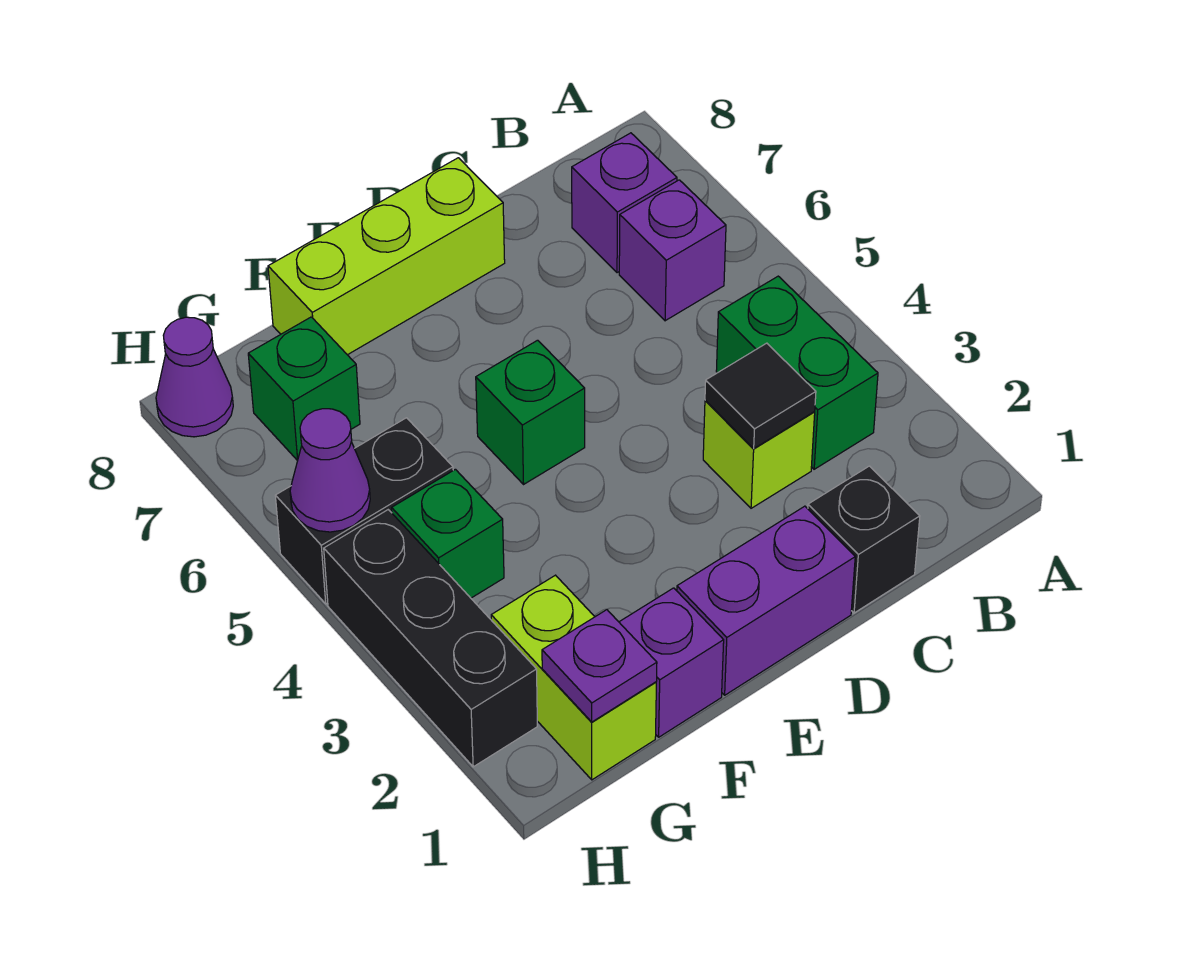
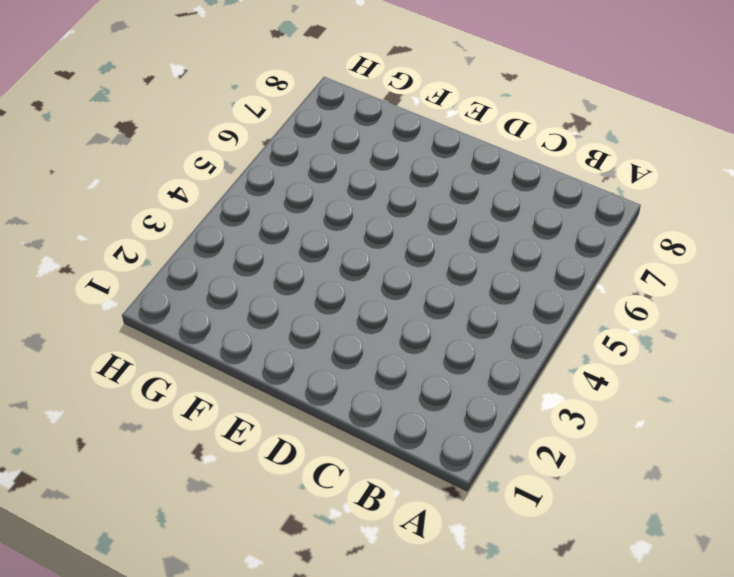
none -> green 1x2 brick [716,276,878,469]
none -> purple 1x1 brick [619,180,726,321]
none -> purple 1x1 brick [572,133,677,273]

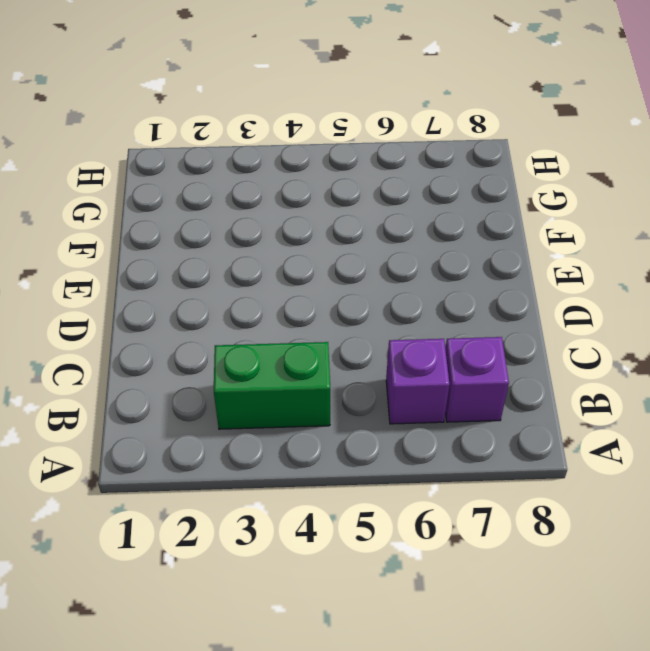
none -> black 1x1 brick [808,466,920,613]
none -> lime 1x1 brick [703,400,815,508]
none -> purple 1x2 brick [677,506,855,695]

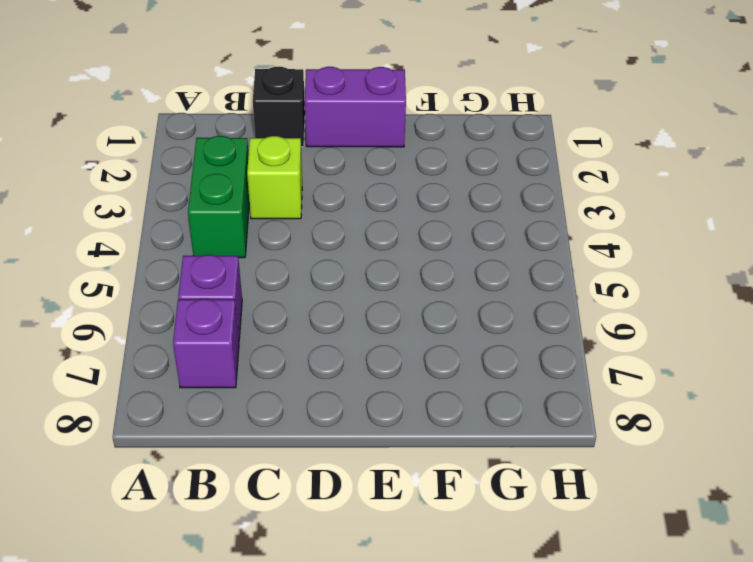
none -> lime 1x3 brick [268,158,505,355]
none -> green 1x1 brick [476,340,585,484]
none -> purple 1x1 brick [619,588,724,737]

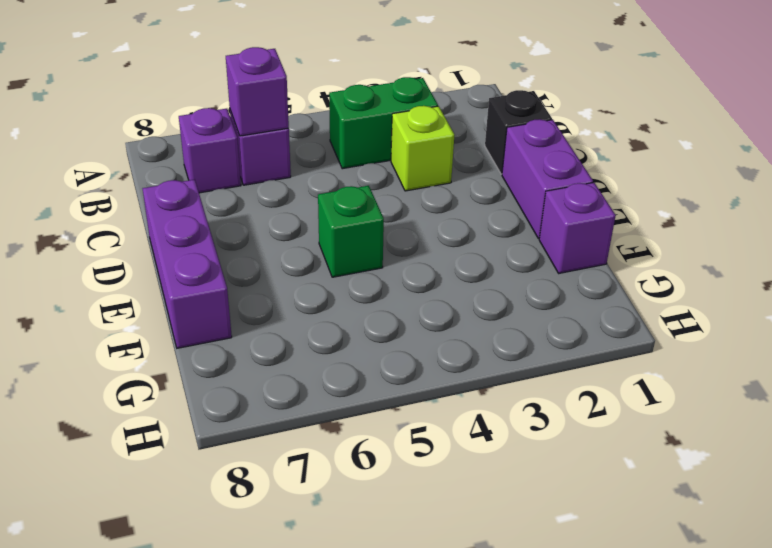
purple 1x1 brick [226,47,289,136] -> none
purple 1x3 brick [142,180,232,348] -> lime 1x3 brick [268,158,505,355]
none -> lime 1x2 brick [491,575,656,780]
none -> green 1x1 brick [392,469,504,598]
none -> black 1x2 brick [275,418,453,604]

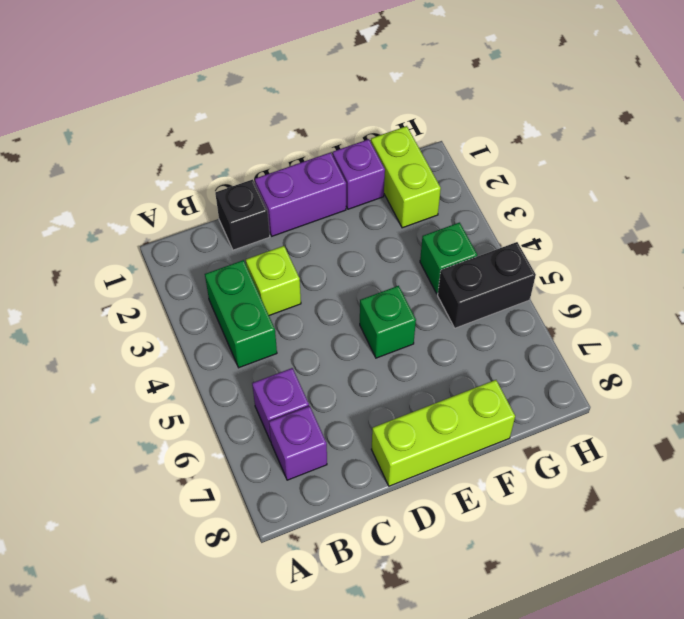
none -> green 1x1 brick [248,317,360,461]
none -> black 1x3 brick [324,510,537,767]
none -> purple 1x1 cone [156,317,233,437]

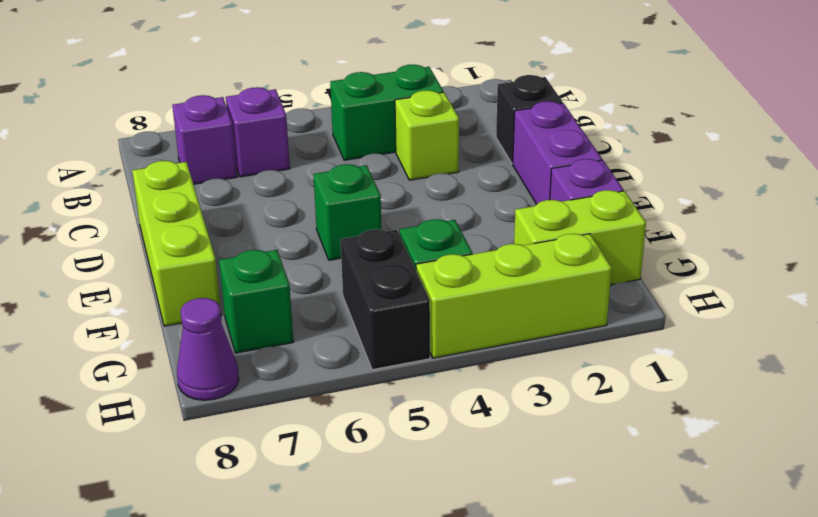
lime 1x3 brick [416,234,612,358] -> black 1x3 brick [324,510,537,767]
none -> black 1x1 tile [705,343,816,448]
none -> purple 1x1 plate [542,610,657,722]
none -> purple 1x1 cone [290,409,370,532]

